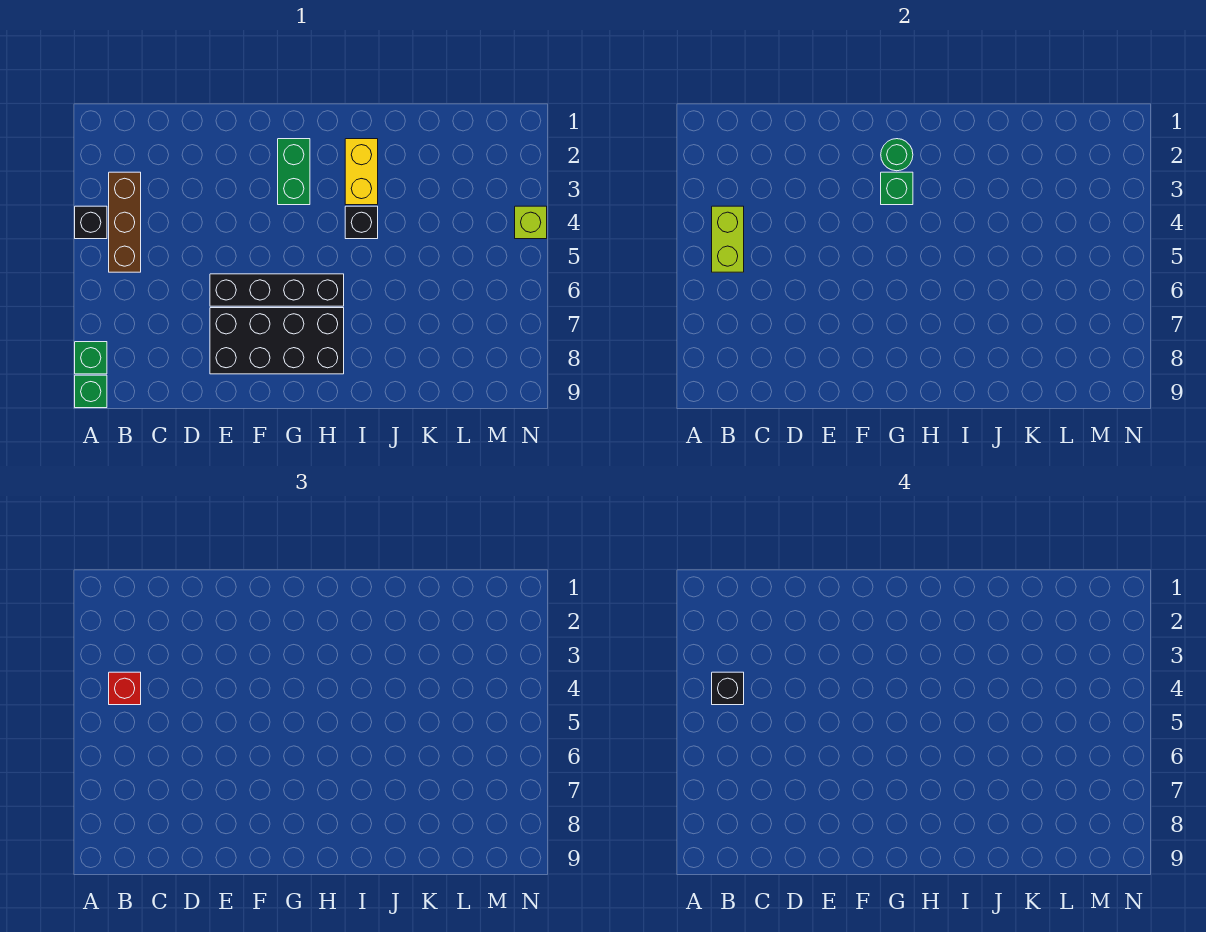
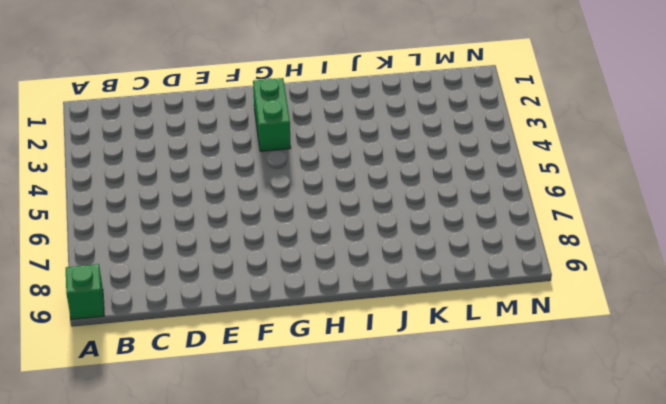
none -> black 1x1 brick [75,206,107,239]
none -> green 1x1 brick [75,342,107,374]
none -> brown 1x3 brick [109,172,141,272]

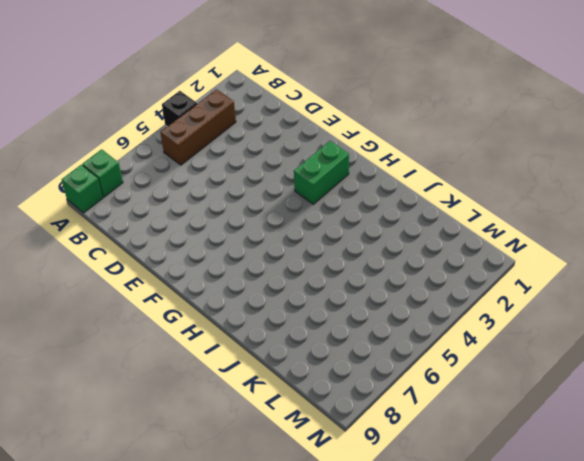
none -> black 1x4 brick [210,274,344,306]
none -> black 2x4 brick [210,308,344,374]
none -> yellow 1x2 brick [345,139,378,205]

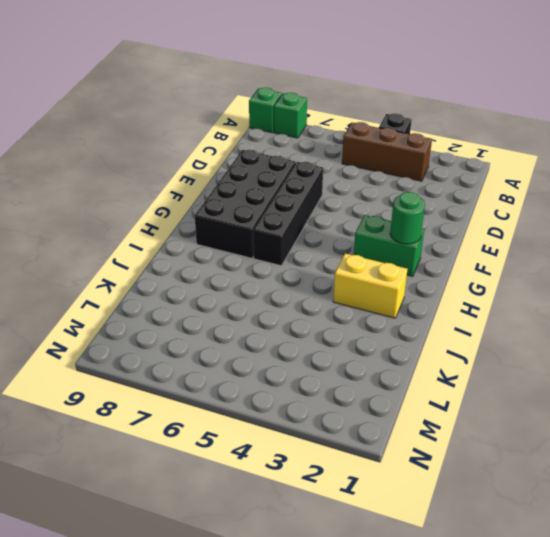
none -> black 1x1 brick [345,206,378,239]
none -> lime 1x1 brick [515,206,547,239]
none -> lime 1x2 brick [712,206,744,272]

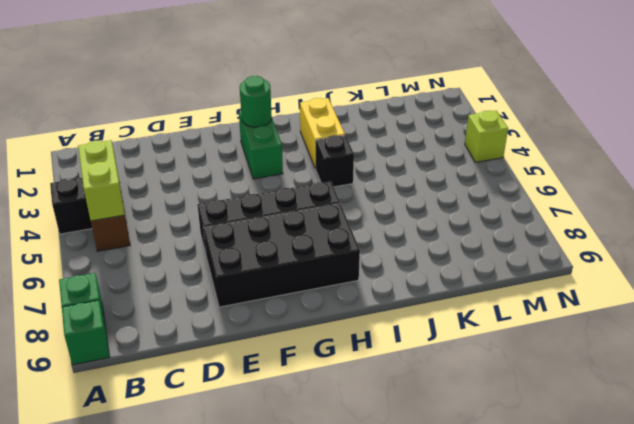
none -> green 1x1 brick [881,172,913,205]
none -> red 1x1 brick [109,672,141,705]
none -> black 1x1 brick [712,672,744,705]

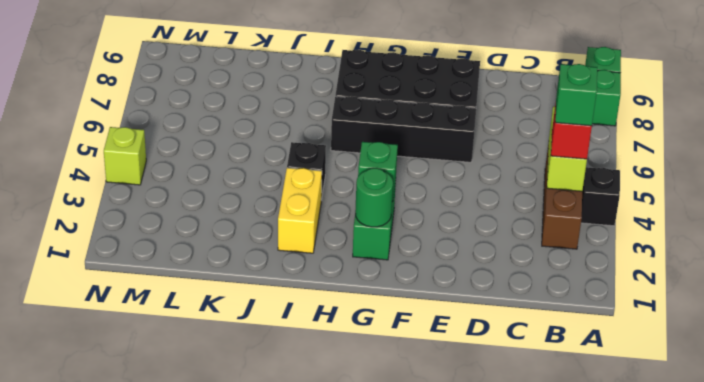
green 1x1 brick [555,64,597,126] -> black 1x1 brick [712,672,744,705]

